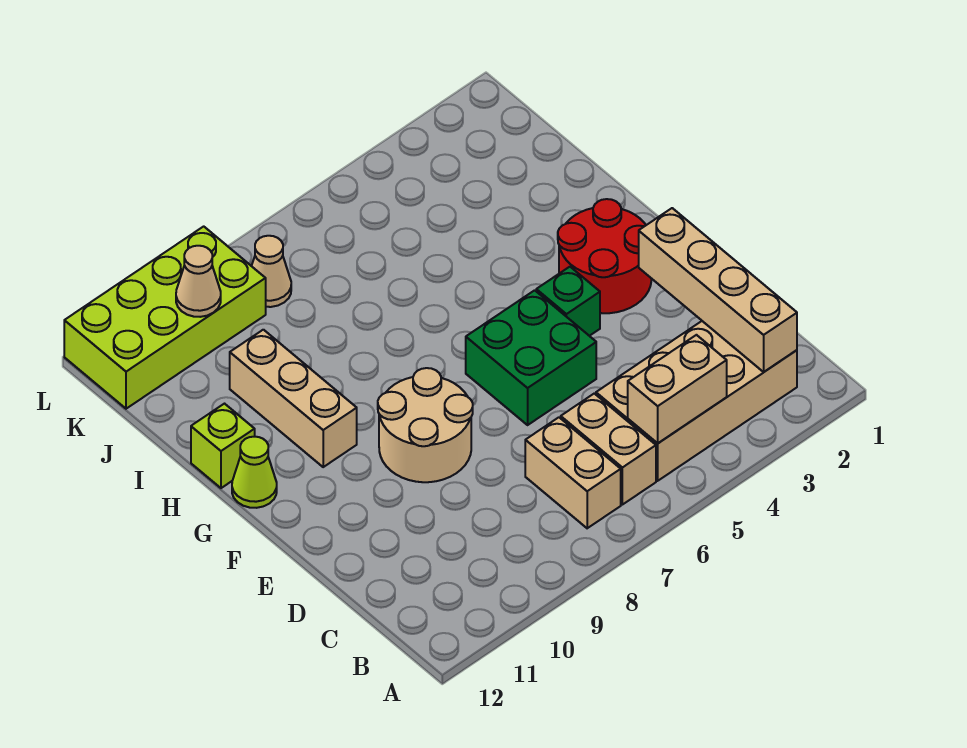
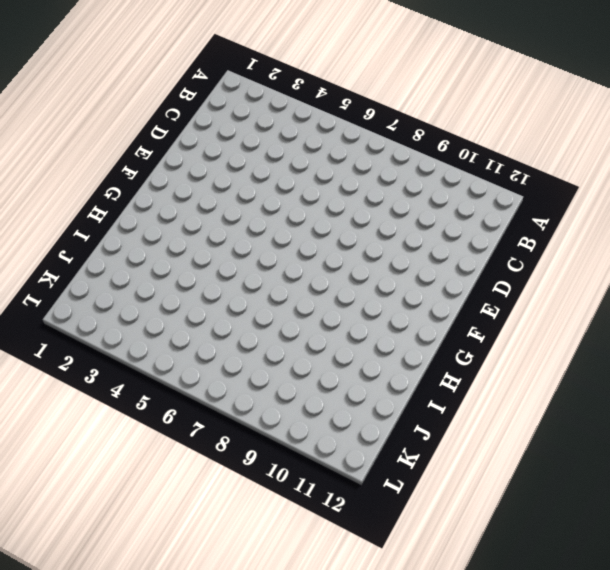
none -> tan 2x4 brick [596,321,797,481]
none -> tan 1x2 brick [561,394,656,505]
none -> tan 1x2 brick [525,417,621,528]

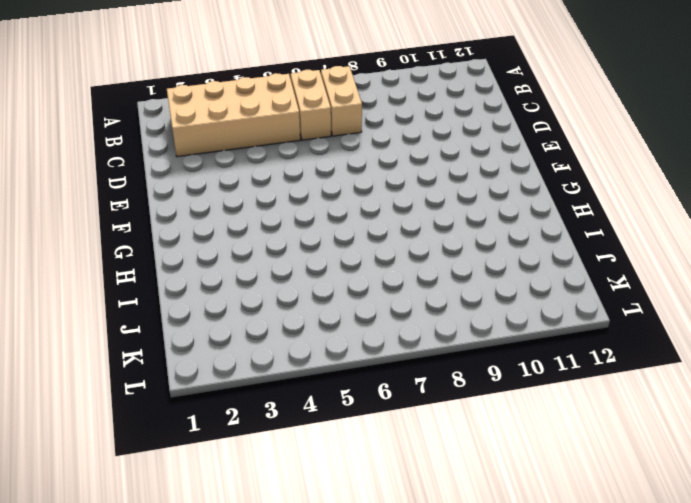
none -> green 2x2 brick [466,290,596,425]
none -> tan 2x2 round brick [378,368,473,482]
none -> red 2x2 round brick [558,199,651,313]

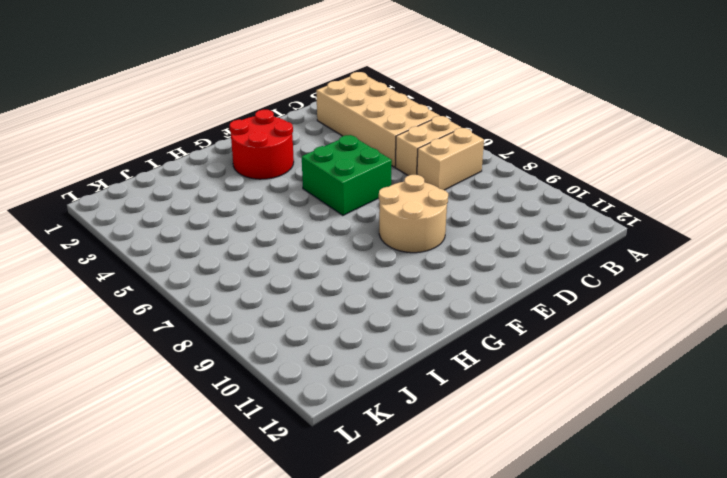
none -> green 1x1 brick [536,267,600,336]
none -> tan 1x3 brick [230,330,357,467]
none -> lime 1x1 cone [232,437,277,508]

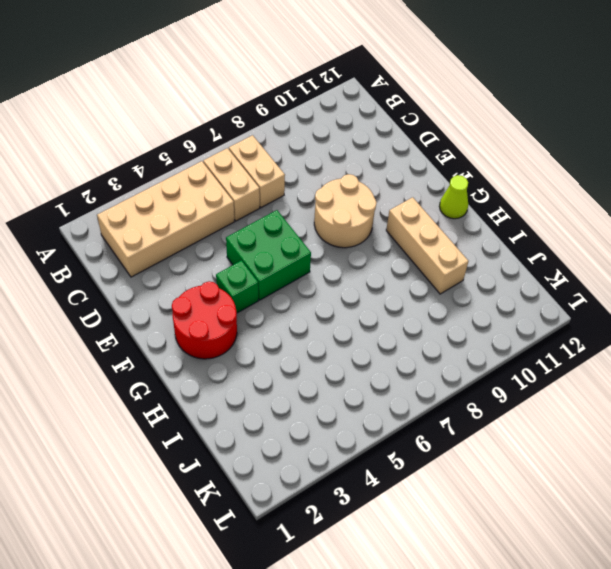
none -> lime 1x1 brick [191,404,255,488]
none -> tan 1x1 cone [252,236,291,307]
none -> lime 2x4 brick [64,226,266,409]

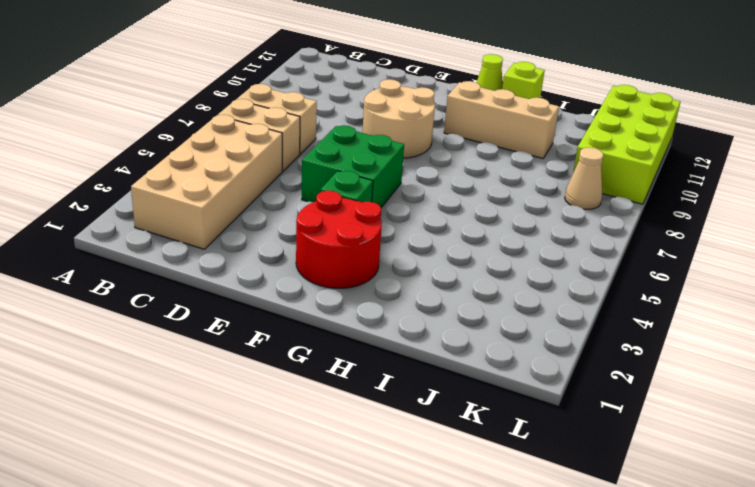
none -> tan 1x4 brick [639,208,797,372]
none -> tan 1x2 brick [628,335,727,443]
none -> tan 1x1 cone [176,246,221,317]

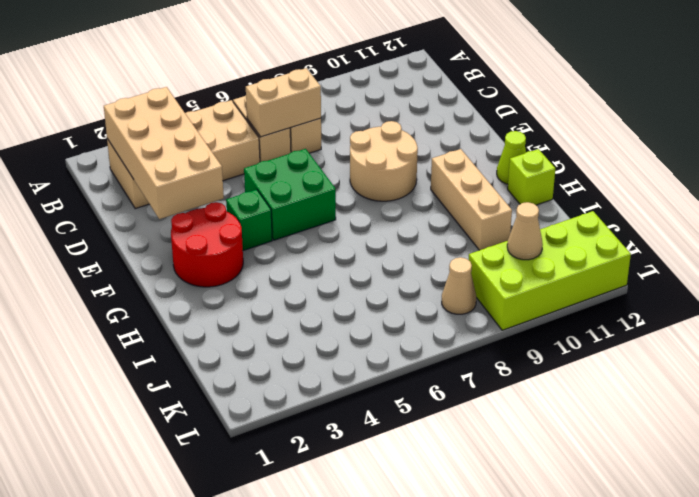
tan 2x4 brick [104,87,224,219] -> tan 1x4 brick [639,208,797,372]
tan 1x2 brick [246,68,321,137] -> tan 1x2 brick moved to [628,335,727,443]

